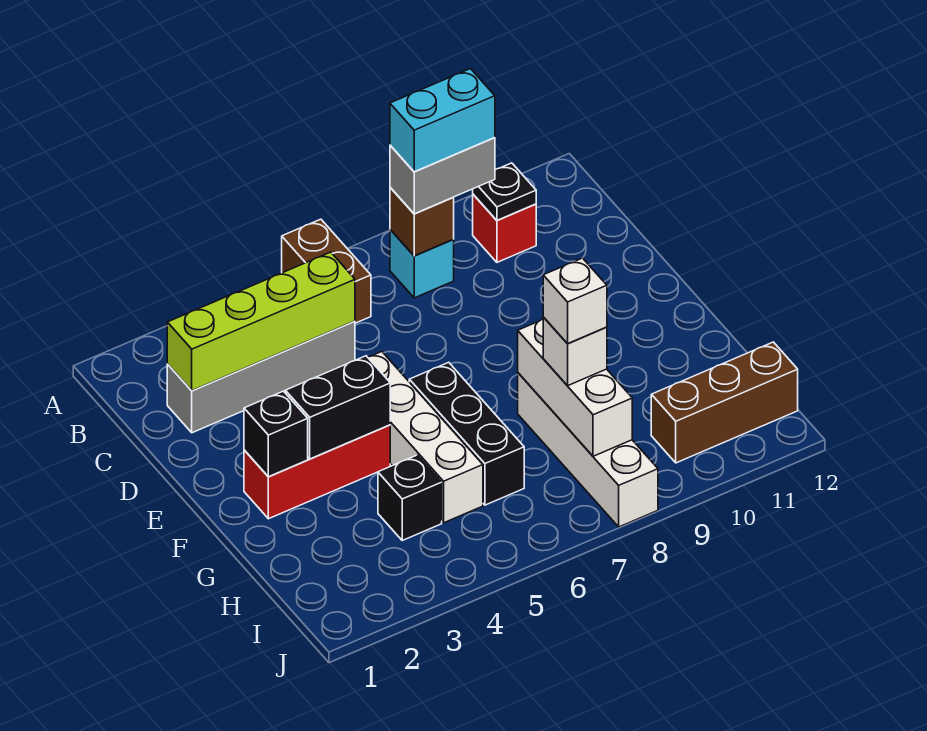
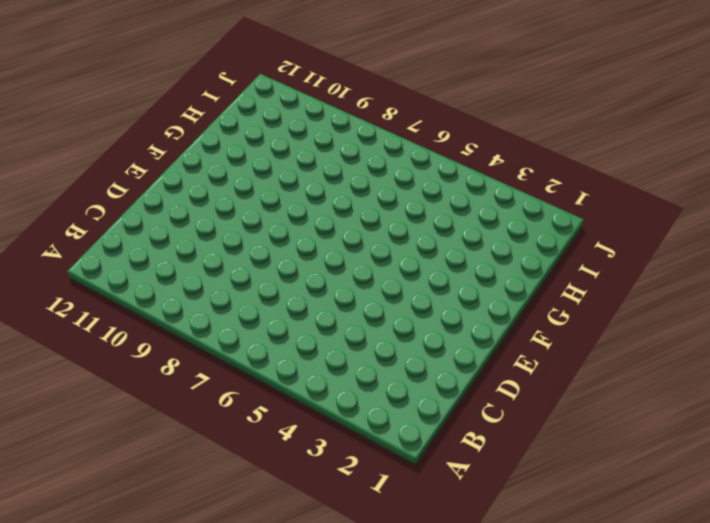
none -> brown 1x2 brick [282,219,371,323]
none -> cyan 1x1 brick [390,229,454,298]
none -> red 1x1 brick [473,194,536,262]

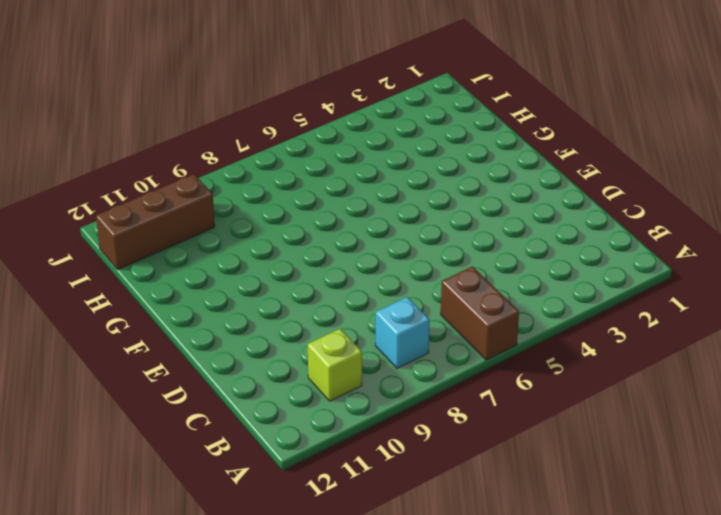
lime 1x1 brick [308,329,362,401] -> red 1x1 brick [473,194,536,262]
none -> grey 1x4 brick [167,321,355,433]
none -> white 1x4 brick [368,352,483,523]
none -> red 1x3 brick [244,425,390,519]

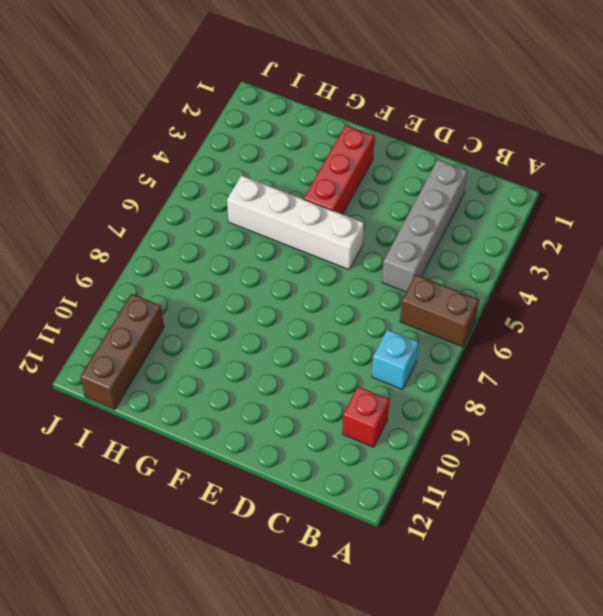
none -> black 1x3 brick [409,362,524,505]
none -> white 1x4 brick [518,373,658,527]
none -> black 1x1 brick [378,455,442,540]

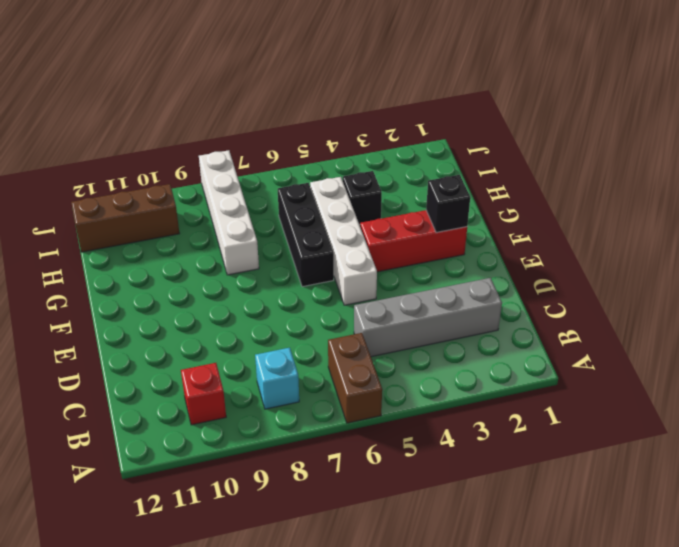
none -> brown 1x1 brick [390,187,454,256]
none -> black 1x1 plate [473,163,536,220]
none -> lime 1x4 brick [167,252,355,391]

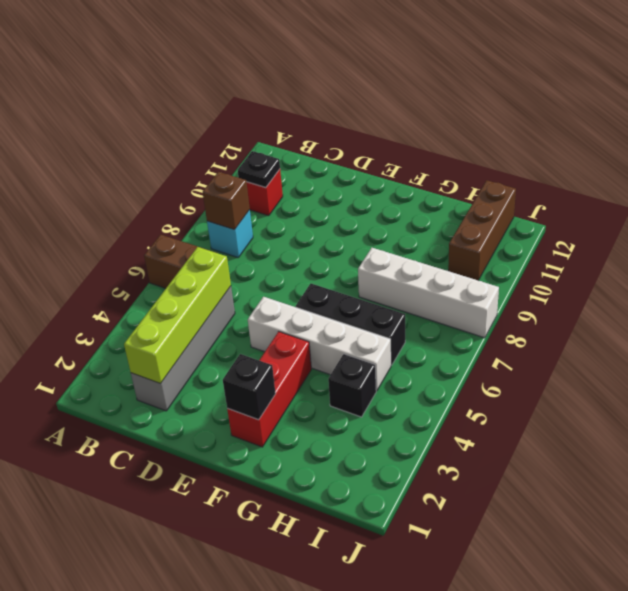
none -> black 1x2 brick [285,356,390,459]
none -> white 1x3 brick [518,319,632,456]
none -> grey 1x2 brick [390,138,495,214]

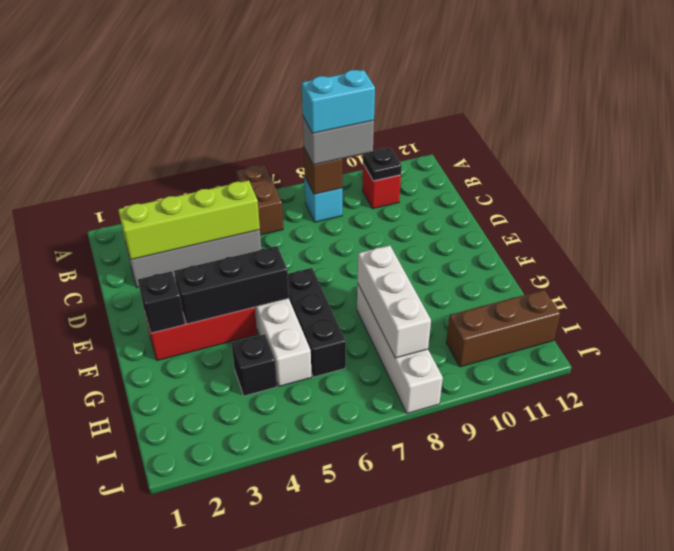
black 1x3 brick [174,246,289,324] -> black 1x2 brick [285,356,390,459]
none -> white 1x1 brick [543,317,607,386]
none -> white 1x1 brick [543,258,607,344]

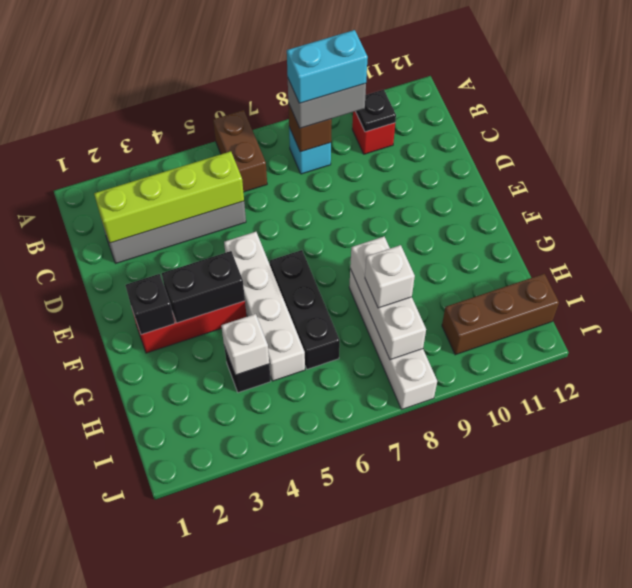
white 1x1 brick [221,314,269,375] -> white 1x1 brick moved to [543,258,607,344]

